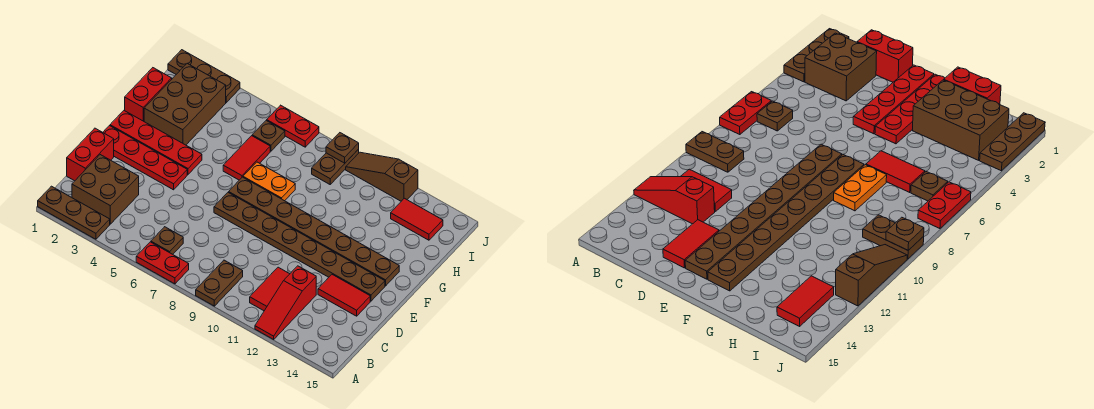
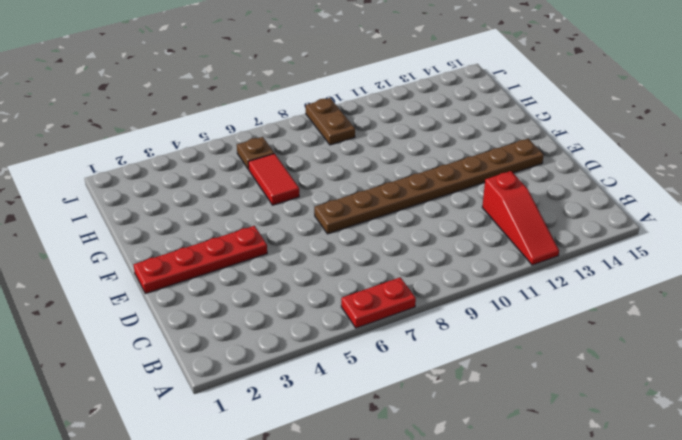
none -> brown 1x3 plate [38,186,110,239]
none -> brown 1x2 plate [196,260,243,306]
none -> brown 2x2 brick [72,155,139,224]

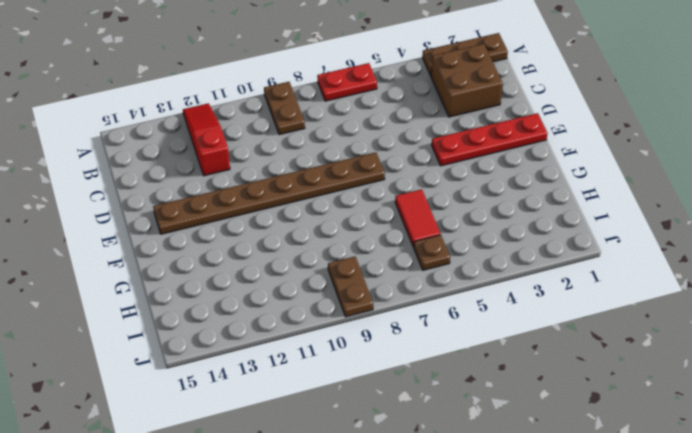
none -> brown 1x1 plate [151,227,183,254]
none -> red 1x2 tile [250,267,289,311]
none -> red 1x2 brick [67,128,114,181]

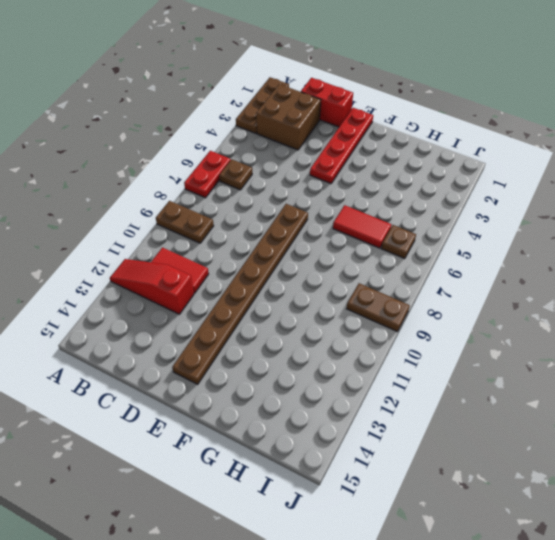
none -> red 1x2 tile [318,275,370,316]
none -> red 1x4 plate [110,110,202,174]
none -> brown 1x8 plate [229,177,399,286]

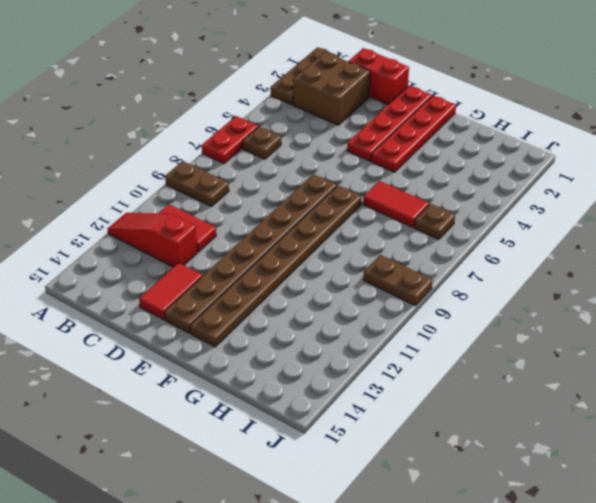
none -> red 1x2 brick [125,68,172,121]
none -> brown 2x3 brick [144,64,226,145]
none -> orange 1x2 plate [243,162,295,201]

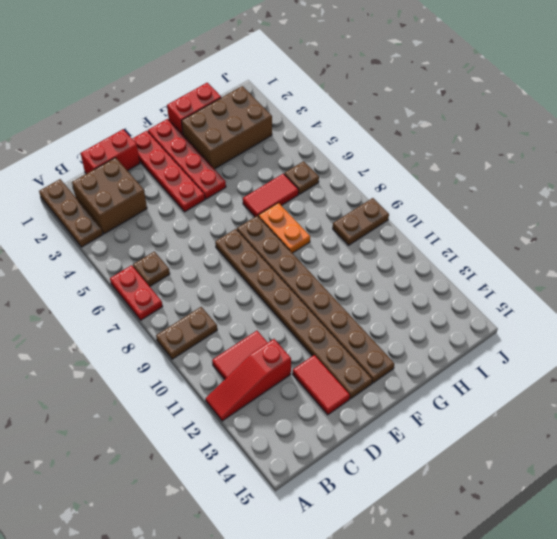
none -> red 1x2 tile [391,198,443,240]
none -> brown 1x3 plate [168,50,240,103]
none -> red 1x2 plate [267,105,319,147]

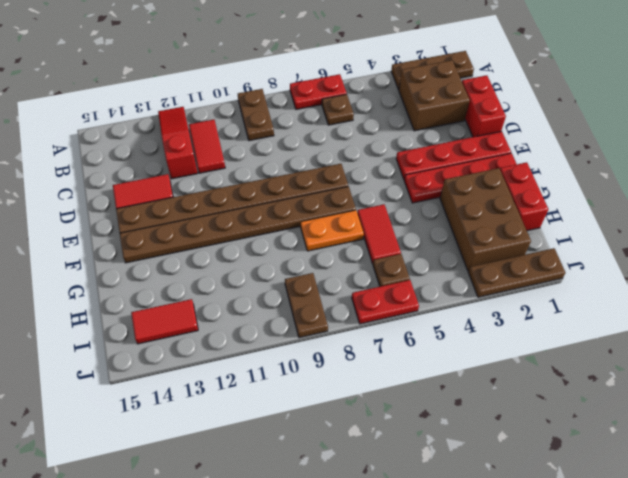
none -> brown 1x3 slope [346,152,418,201]
none -> brown 1x1 plate [326,133,359,163]

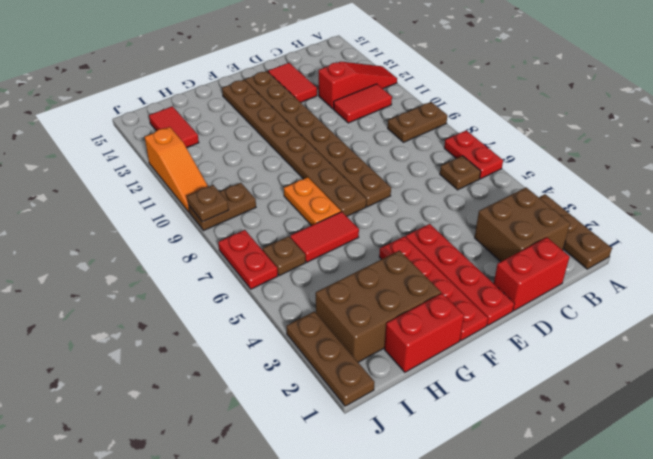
orange 1x3 slope [145,127,208,212] -> brown 1x3 slope [346,152,418,201]

